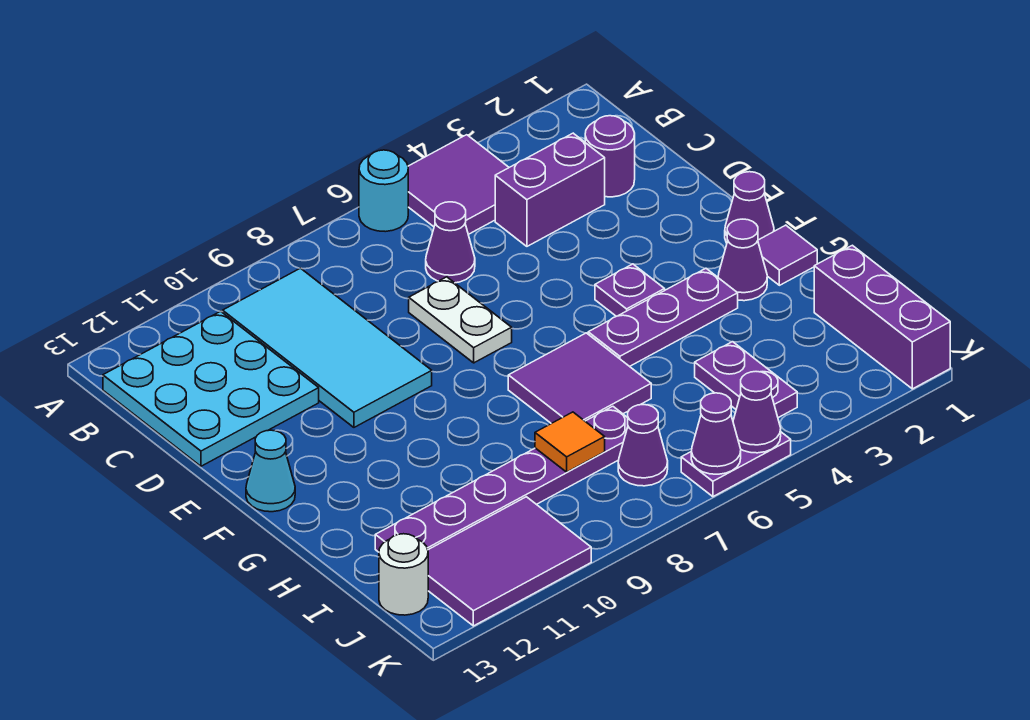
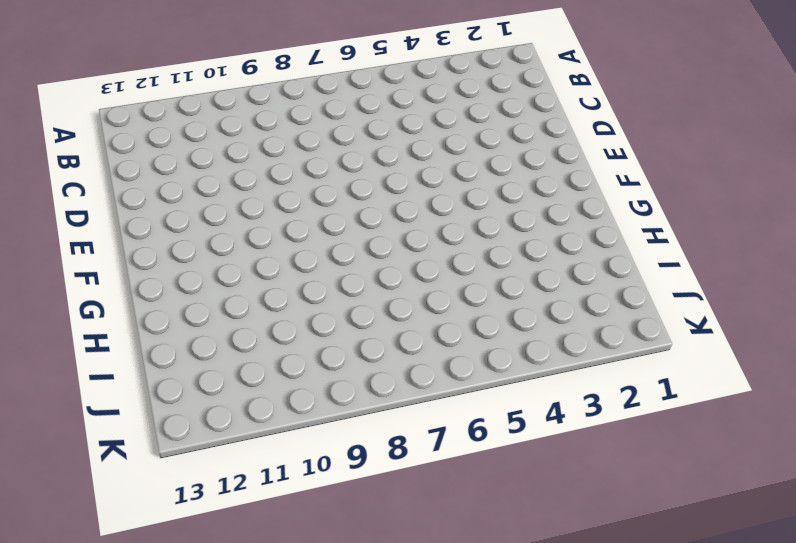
none -> purple 2x2 tile [408,135,509,234]
none -> cyan 1x1 round brick [359,150,408,232]
none -> cyan 2x4 tile [223,268,432,427]

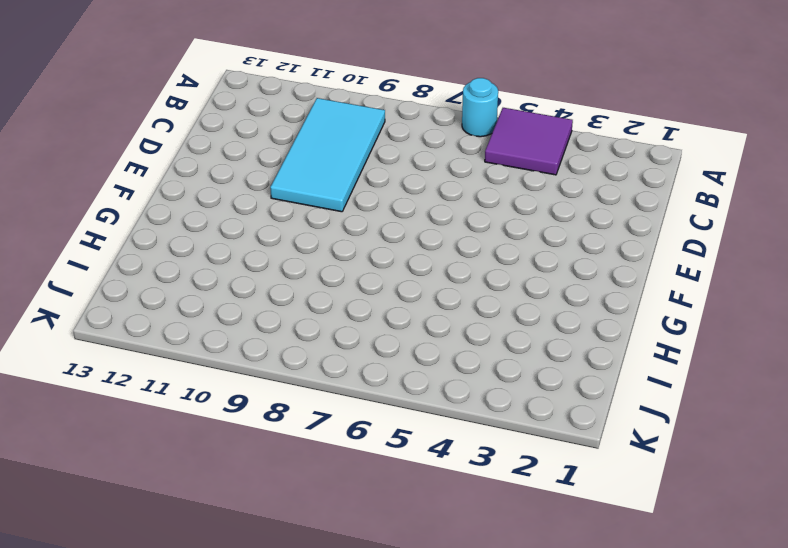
none -> cyan 3x3 plate [103,311,319,466]
none -> purple 1x1 round brick [585,116,635,197]
none -> purple 1x2 brick [495,133,605,246]

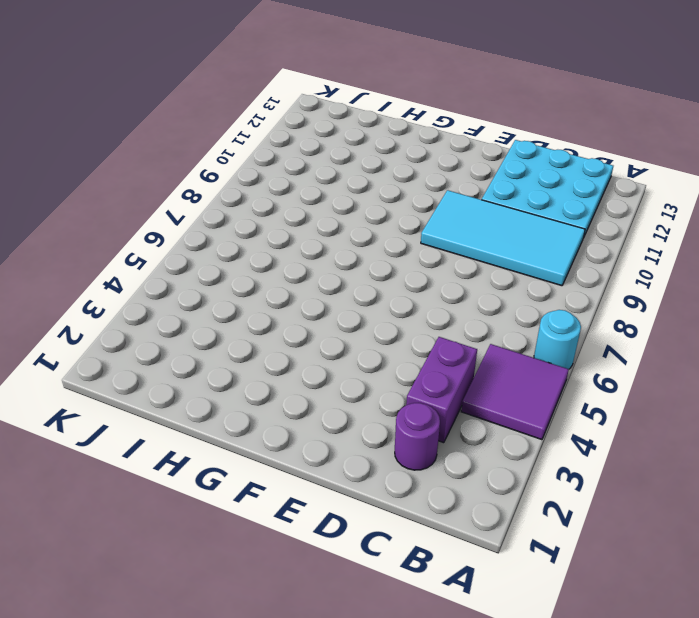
none -> purple 1x1 cone [426,202,475,283]
none -> white 1x2 plate [409,277,512,363]
none -> purple 1x1 cone [725,172,774,243]

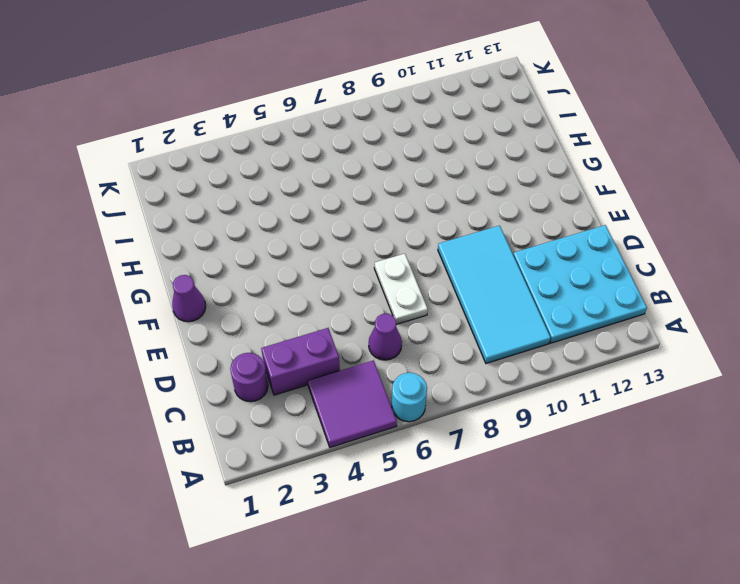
none -> purple 1x1 plate [595,264,665,316]
none -> cyan 1x1 cone [246,430,295,512]
none -> purple 1x1 tile [758,225,817,285]

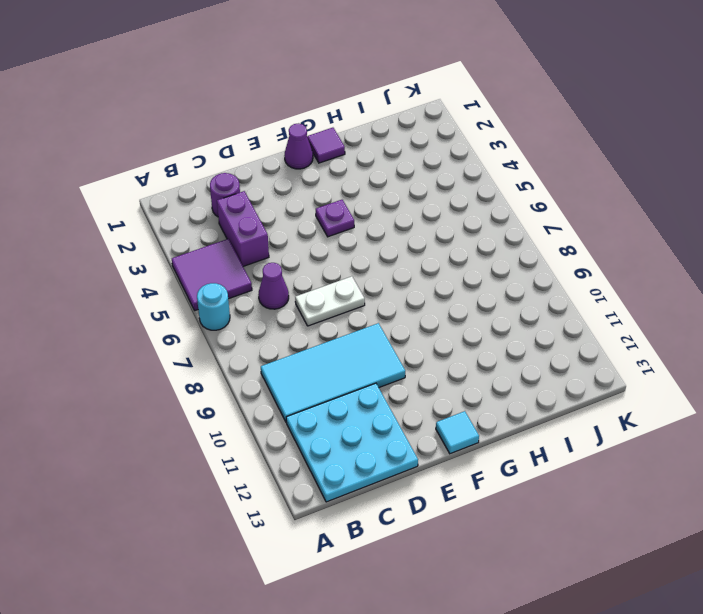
cyan 1x1 tile [436,411,479,454] -> cyan 1x1 cone [246,430,295,512]
none -> purple 1x1 cone [718,219,767,301]
none -> purple 1x3 plate [588,268,738,366]
none -> purple 2x2 tile [508,333,651,423]

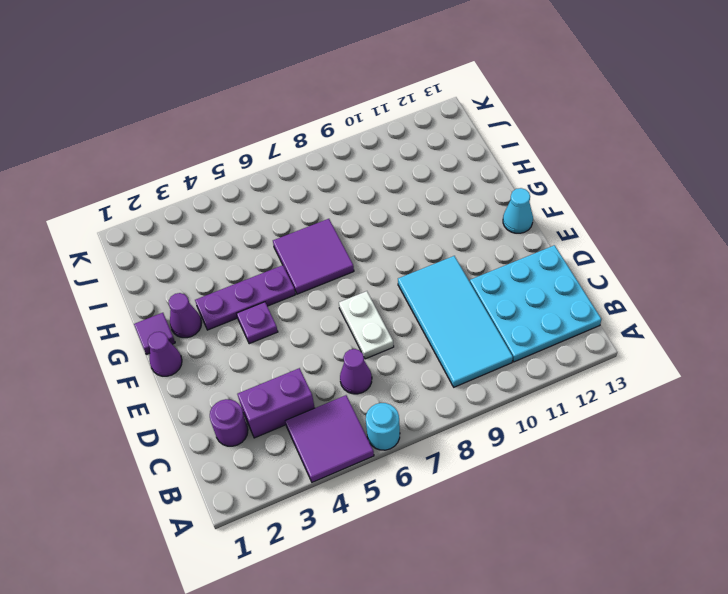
none -> purple 1x3 brick [814,245,950,389]
none -> purple 1x2 plate [695,342,797,418]
none -> purple 1x6 plate [375,406,628,552]

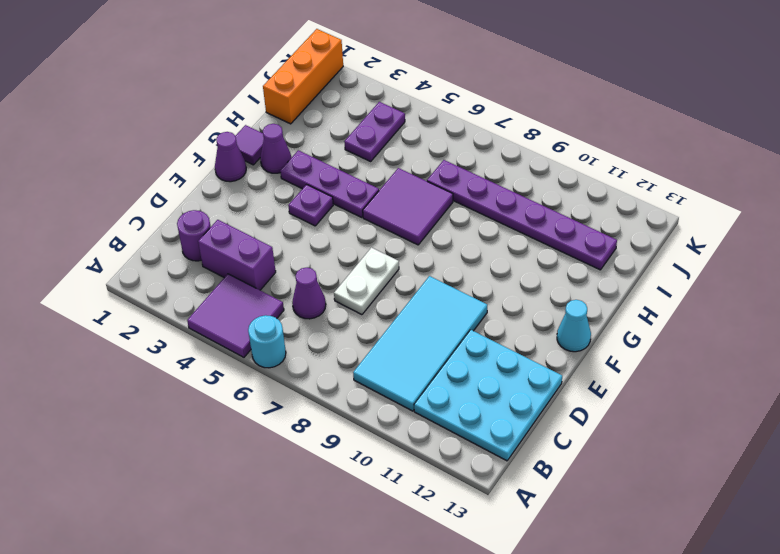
orange 1x3 brick [263,29,343,124] -> purple 1x3 brick [814,245,950,389]
none -> purple 1x1 cone [618,405,668,486]
none -> purple 2x3 tile [428,497,591,626]
none -> white 1x1 round brick [379,534,428,615]

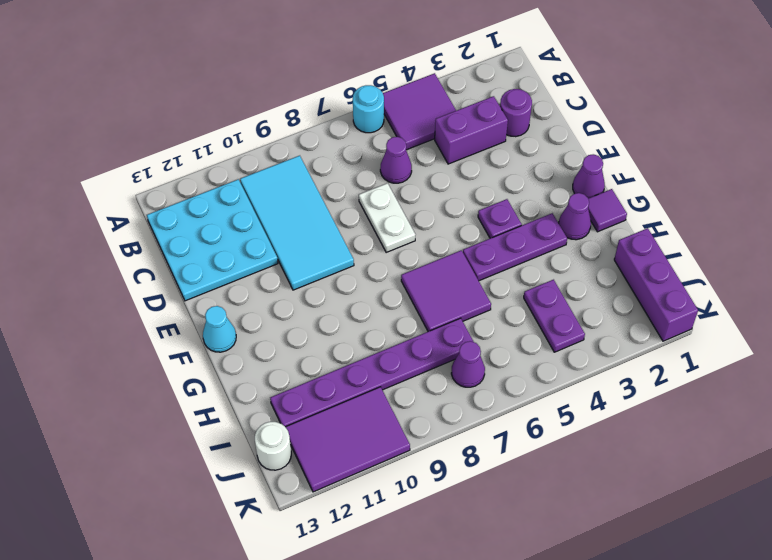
none -> purple 1x2 plate [681,432,791,497]
none -> orange 1x1 tile [535,412,605,472]
none -> purple 1x1 cone [733,372,781,453]

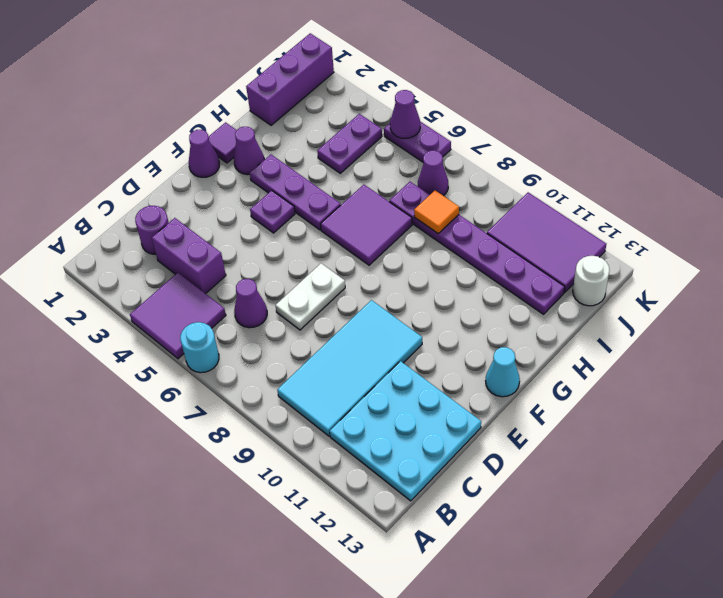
none -> purple 1x1 cone [691,393,741,474]

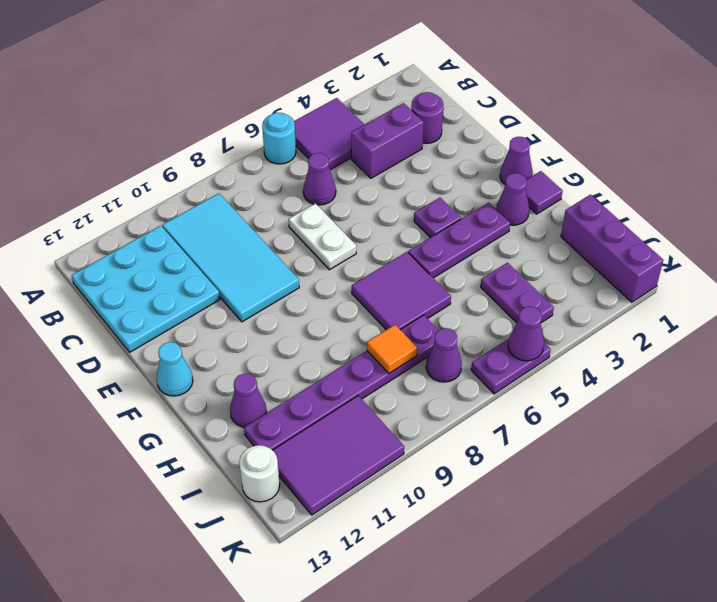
purple 1x1 cone [230,374,267,427] -> purple 1x1 cone moved to [691,393,741,474]

